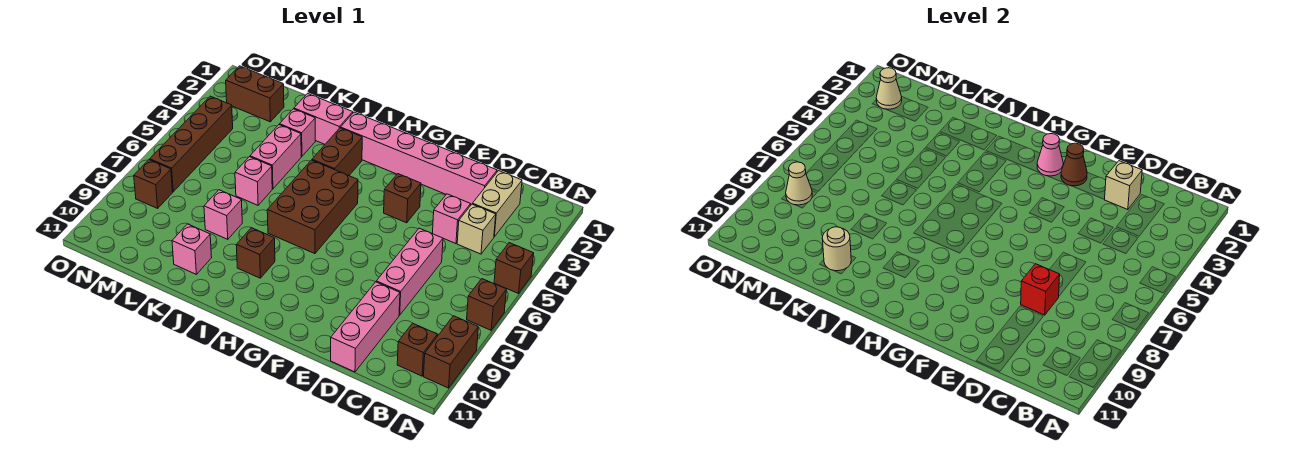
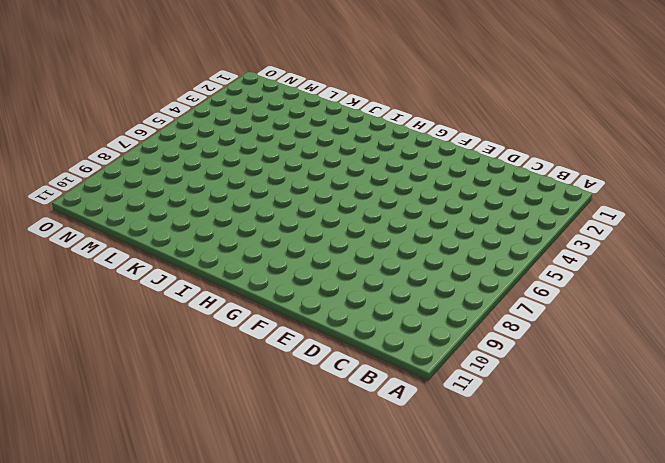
none -> brown 1x1 brick [494,243,534,294]
none -> brown 1x1 brick [467,279,506,330]
none -> brown 1x2 brick [424,316,478,388]
none -> brown 1x1 brick [397,323,437,376]

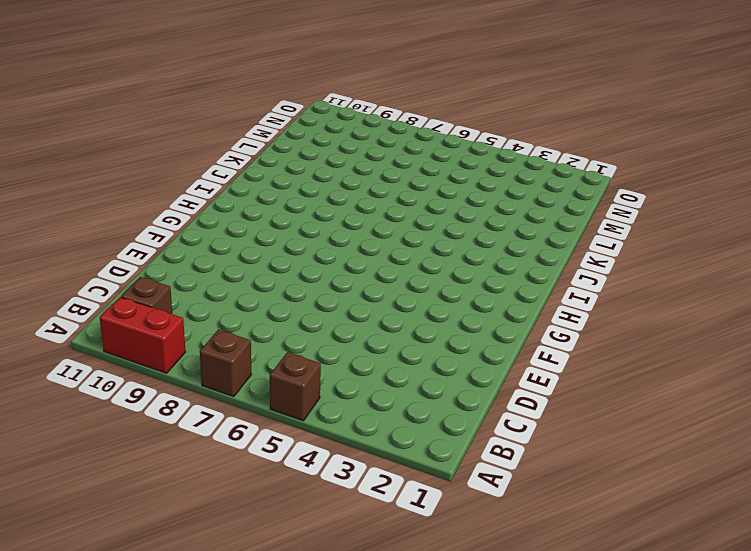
red 1x2 brick [100,297,185,373] -> brown 1x2 brick [424,316,478,388]
none -> tan 1x2 brick [472,171,522,237]
none -> tan 1x1 brick [457,204,496,254]
none -> pink 1x6 brick [341,112,497,204]
none -> pink 1x1 brick [433,194,471,244]

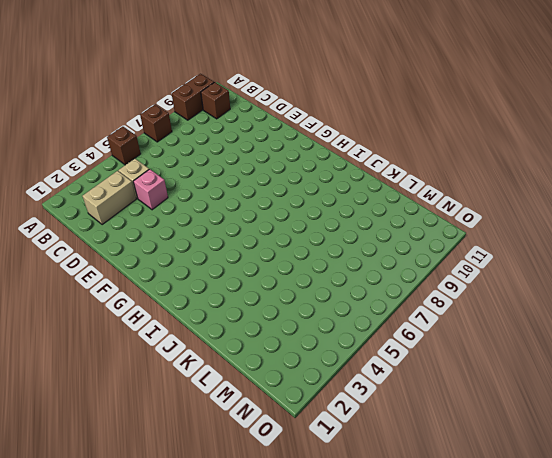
none -> pink 1x6 brick [341,112,497,204]
none -> pink 1x3 brick [376,228,443,315]
none -> pink 1x3 brick [331,282,400,372]
none -> brown 1x1 brick [384,174,421,223]

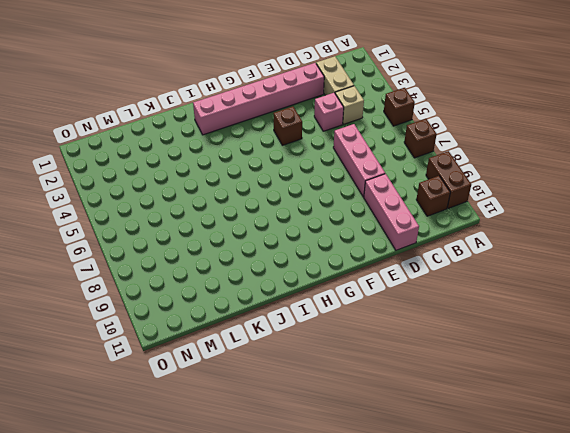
none -> brown 2x3 brick [267,160,358,254]
none -> brown 1x2 brick [312,128,362,176]
none -> brown 1x1 brick [236,228,275,278]
none -> pink 1x2 brick [294,93,353,144]

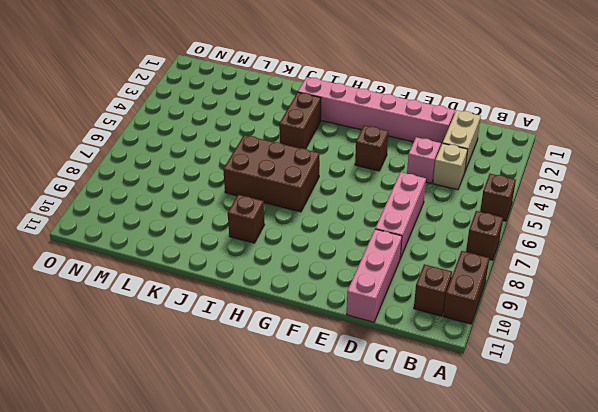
brown 2x3 brick [223,135,319,212] -> brown 2x3 brick turned to [267,160,358,254]
none -> pink 1x2 brick [294,93,353,144]
none -> pink 1x1 brick [280,109,315,156]
none -> pink 1x2 brick [250,125,301,189]
none -> pink 1x1 brick [235,157,272,205]

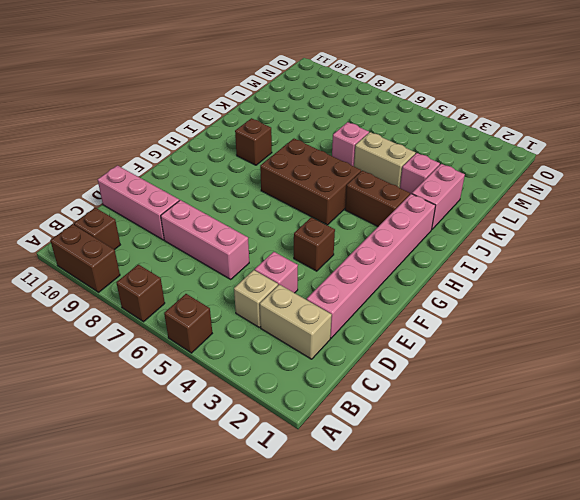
tan 1x2 brick [354,132,415,188] -> pink 1x2 brick [250,125,301,189]
none -> pink 1x1 brick [204,190,242,239]
none -> pink 1x1 brick [172,224,212,274]
none -> brown 1x2 brick [226,66,284,122]
none -> brown 1x4 brick [150,96,233,192]

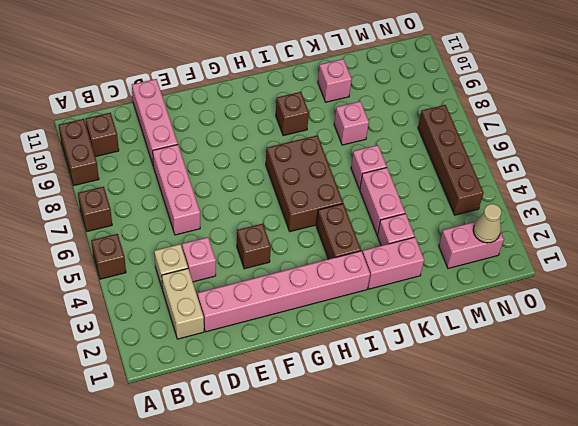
pink 1x2 brick [439,222,504,268] -> brown 1x2 brick [226,66,284,122]
none -> brown 1x1 brick [134,160,173,208]
none -> tan 1x1 brick [1104,161,1142,210]
none -> red 1x1 brick [1021,264,1060,315]
none -> brown 1x1 cone [1061,143,1087,186]

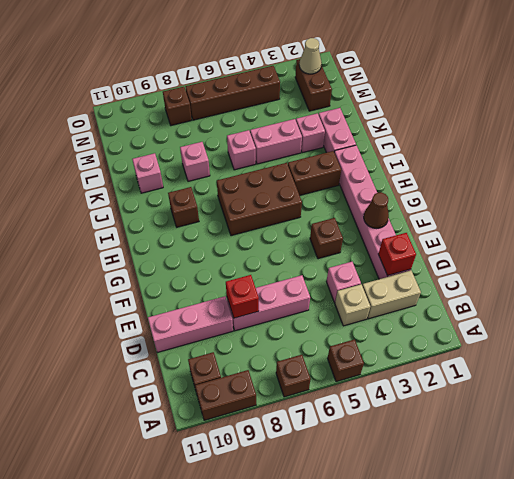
red 1x1 brick [378,233,416,276] -> tan 1x1 brick [1104,161,1142,210]
none -> pink 1x1 cone [1037,134,1063,176]
none -> tan 1x1 round brick [822,227,851,271]
none -> tan 1x1 cone [786,162,812,205]

